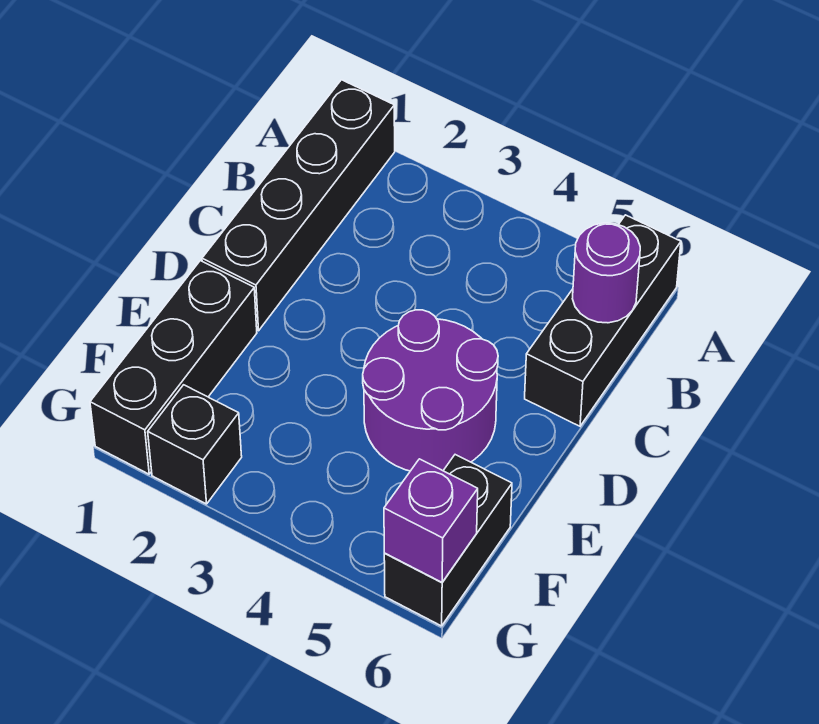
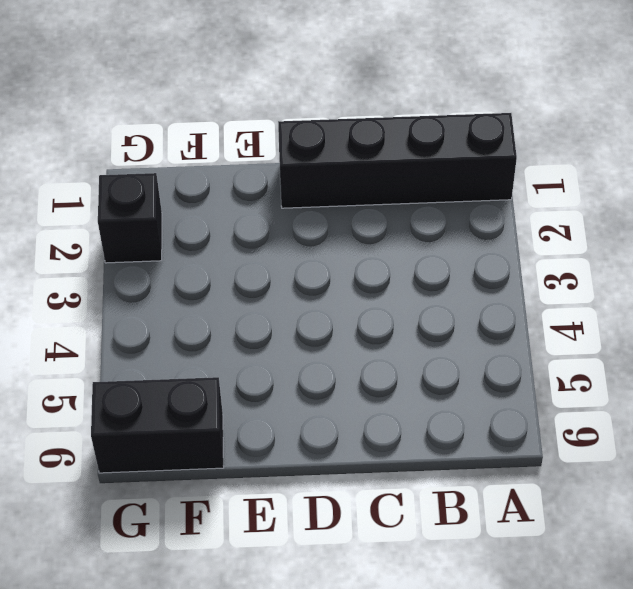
none -> black 1x3 brick [525,215,681,426]
none -> purple 2x2 round brick [363,310,498,471]

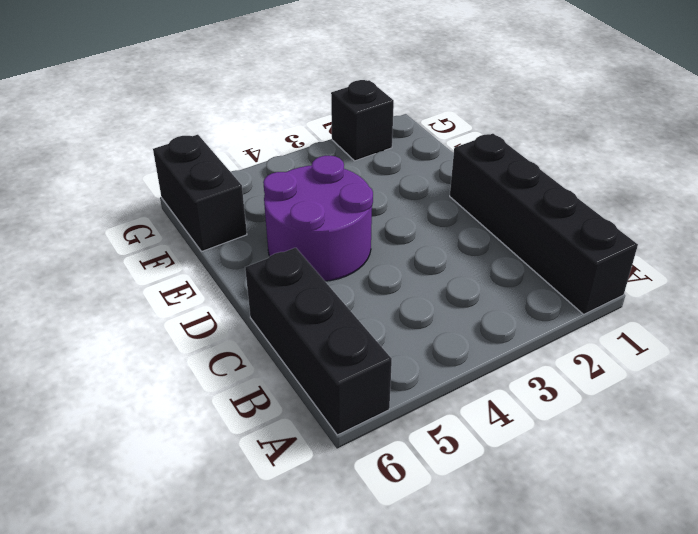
none -> black 1x3 brick [90,261,257,474]
none -> purple 1x1 round brick [572,223,640,323]

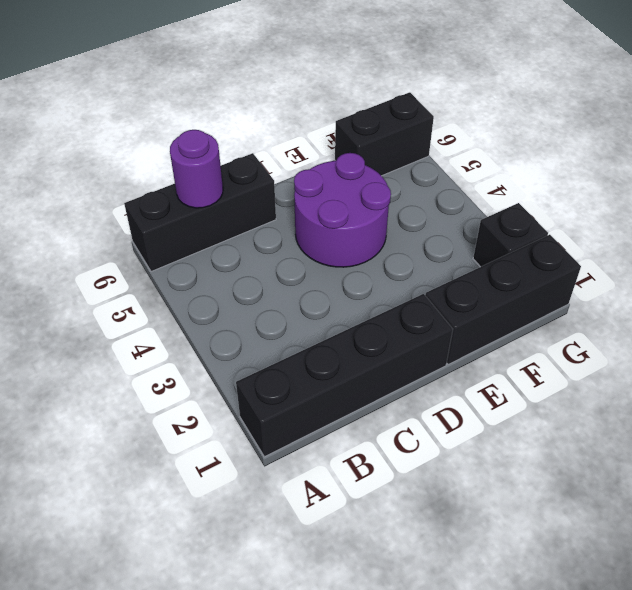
none -> purple 1x1 brick [384,459,478,582]

